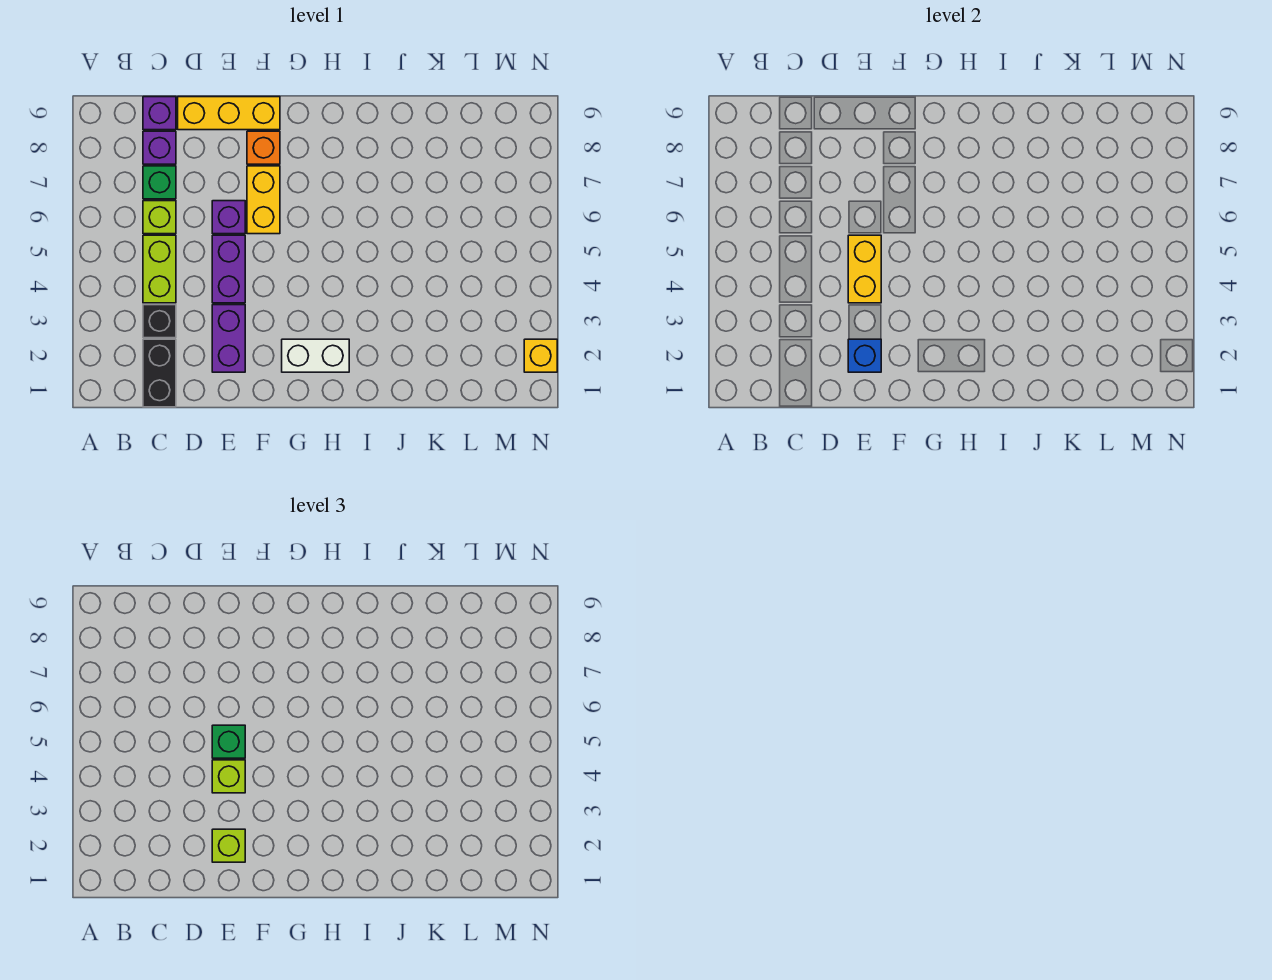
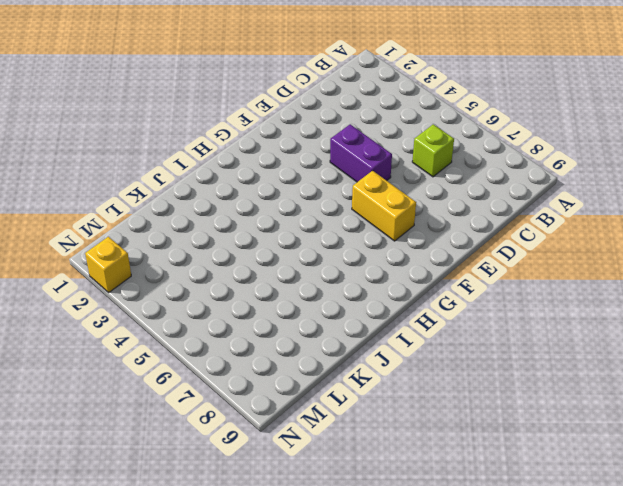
none -> black 1x2 brick [143,339,176,407]
none -> black 1x1 brick [143,305,176,338]
none -> lime 1x2 brick [143,235,176,303]

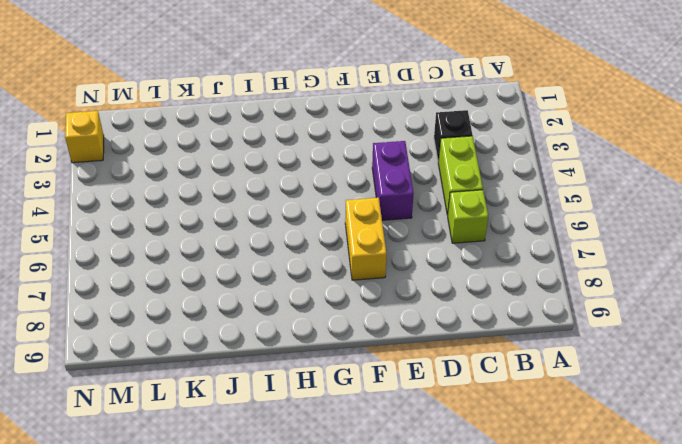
none -> black 1x2 brick [143,339,176,407]
none -> green 1x1 brick [143,166,176,199]
none -> purple 1x1 brick [143,131,176,164]

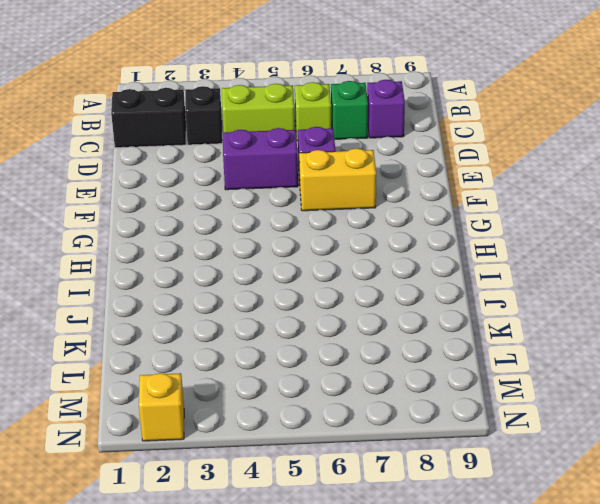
none -> purple 1x1 brick [143,97,176,130]
none -> yellow 1x3 brick [178,97,280,130]
none -> purple 1x2 brick [212,305,245,372]

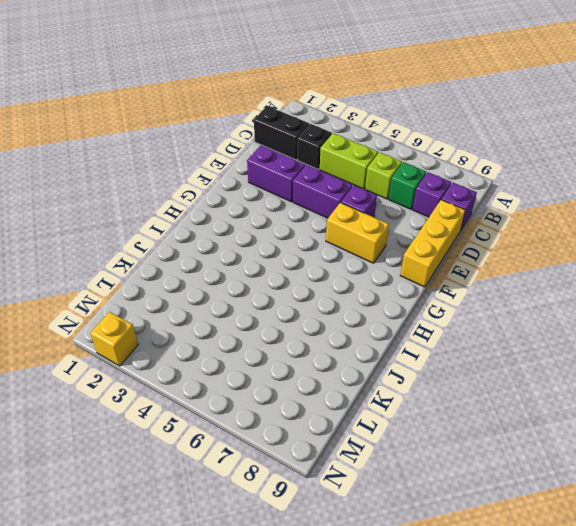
none -> orange 1x1 brick [247,131,280,164]
none -> white 1x2 brick [282,339,349,372]
none -> blue 1x1 brick [848,339,881,372]

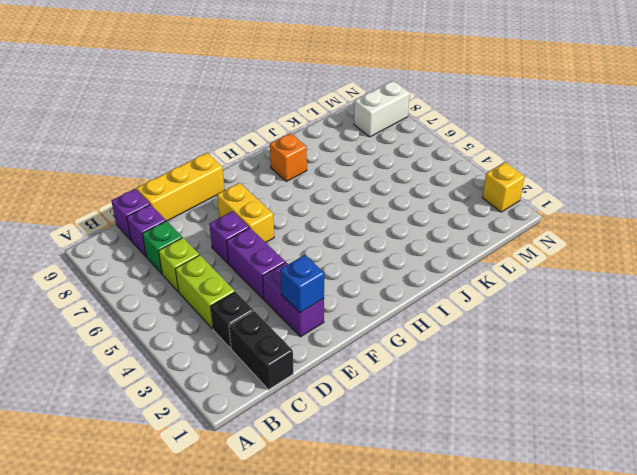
orange 1x1 brick [270,133,307,181] -> orange 1x1 brick moved to [247,131,280,164]
white 1x2 brick [354,81,410,137] -> white 1x2 brick moved to [282,339,349,372]
none -> yellow 1x2 brick [848,235,881,303]
none -> lime 1x1 brick [212,829,245,862]
none -> lime 1x1 brick [212,760,245,793]

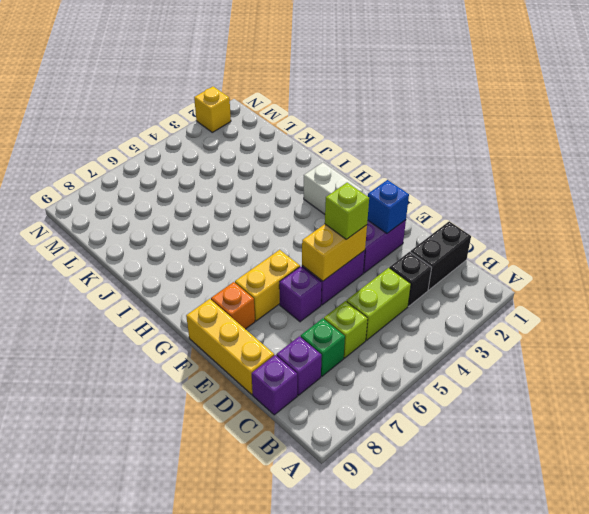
none -> lime 1x1 brick [212,829,245,862]
none -> green 1x1 brick [212,725,245,758]

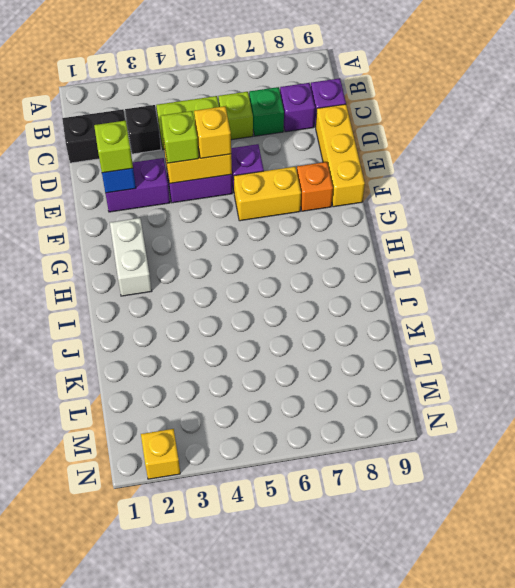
yellow 1x1 brick [194,106,231,158] -> green 1x1 brick [212,725,245,758]

